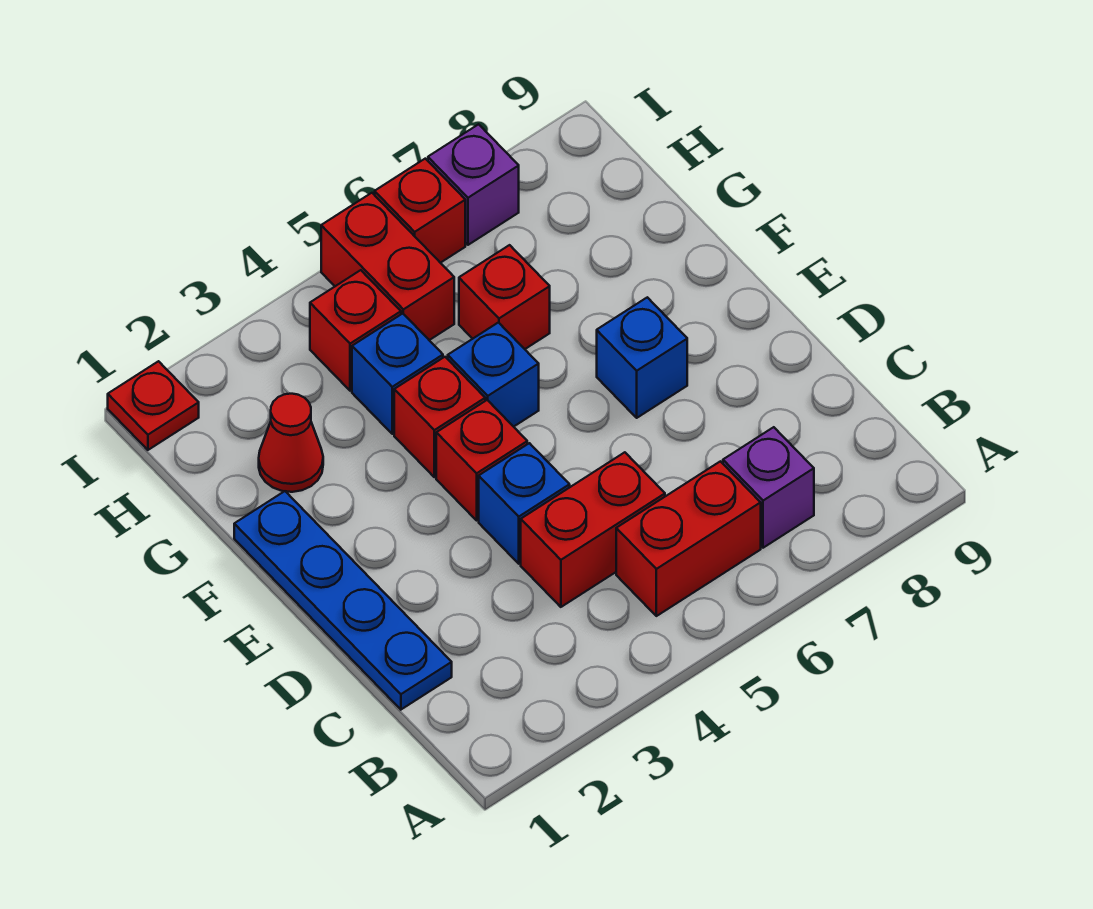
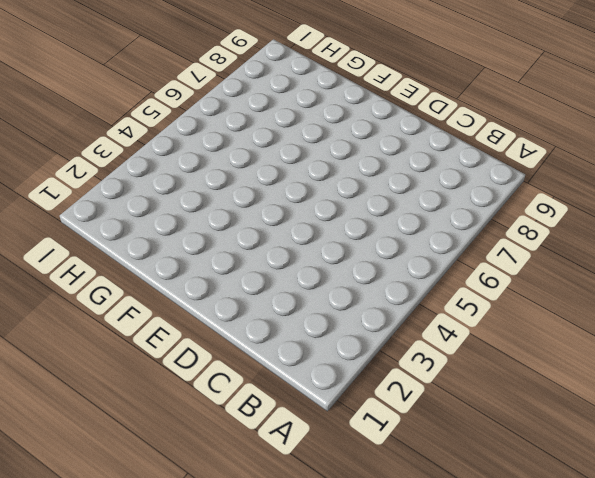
none -> red 1x2 brick [616,461,761,616]
none -> purple 1x1 brick [723,427,814,548]
none -> blue 1x4 plate [234,491,452,709]

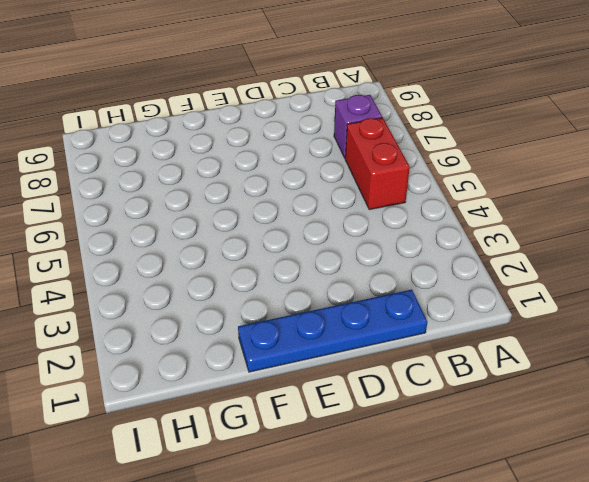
none -> red 1x2 brick [521,452,665,607]
none -> blue 1x1 brick [479,443,570,564]
none -> red 1x1 brick [436,400,527,520]

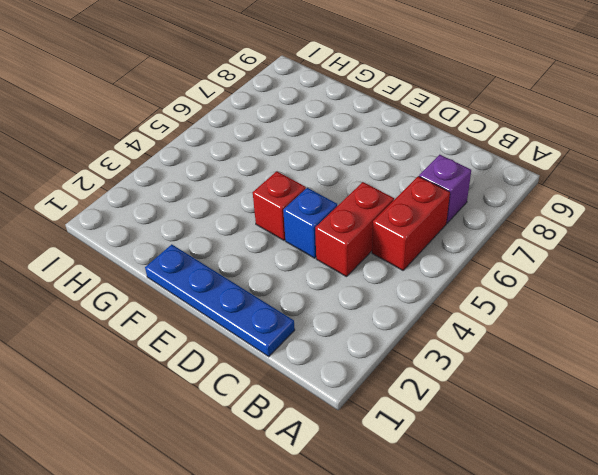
none -> blue 1x1 brick [597,297,687,418]
none -> red 1x1 brick [394,357,485,477]
none -> blue 1x1 brick [448,323,539,427]

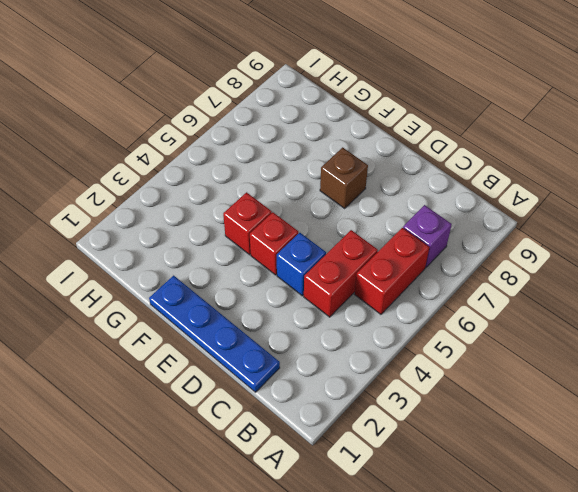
brown 1x1 brick [320,147,368,208] -> blue 1x1 brick [597,297,687,418]
none -> blue 1x1 brick [448,323,539,427]
none -> red 1x1 cone [259,394,323,492]
none -> blue 1x1 brick [352,314,443,434]

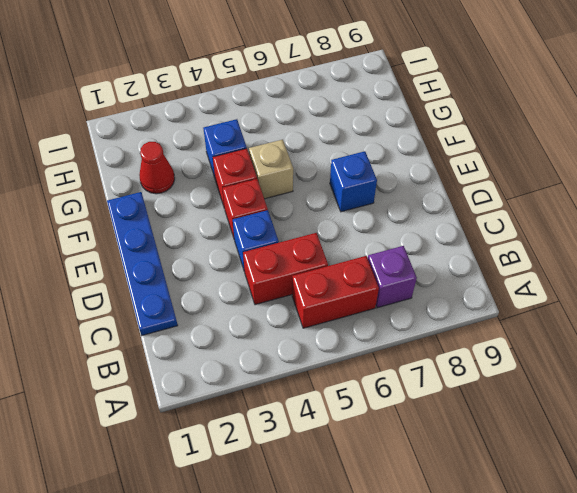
tan 1x1 brick [249,140,293,199] -> blue 1x1 brick [448,323,539,427]
none -> red 1x1 brick [459,245,550,349]
none -> red 1x1 brick [310,270,401,391]
none -> red 1x2 brick [321,193,454,340]

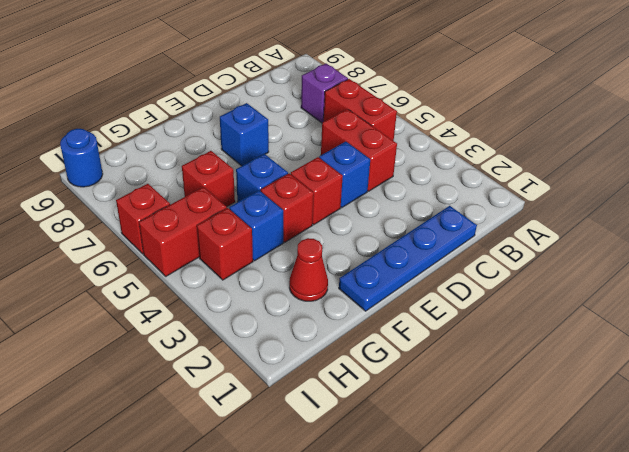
blue 1x1 round brick [60,129,103,187] -> none
none -> red 1x1 plate [108,361,199,450]
none -> purple 1x1 brick [428,124,519,245]

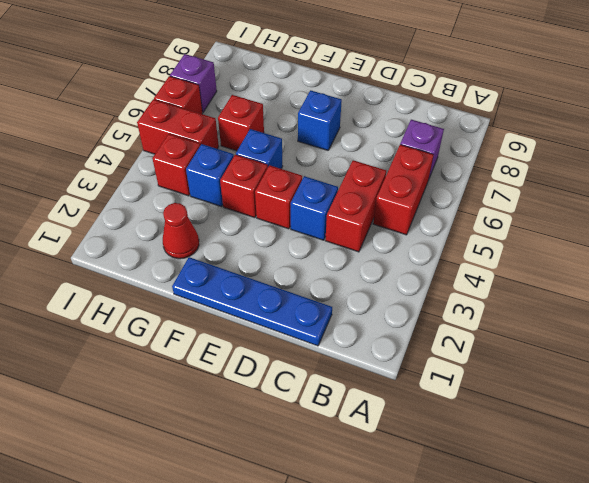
none -> red 1x1 plate [108,361,199,450]

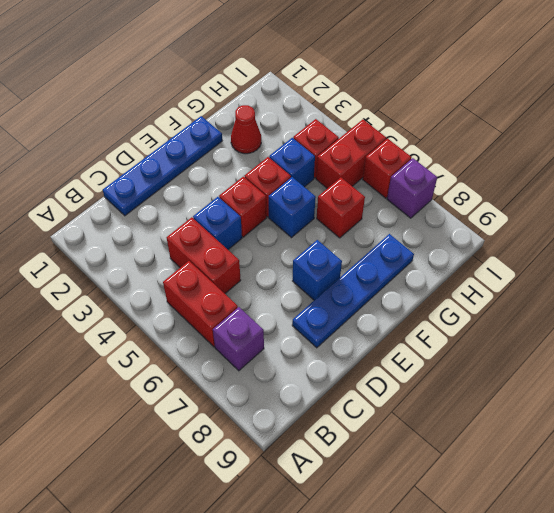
blue 1x4 plate [292,234,414,348] -> none
none -> red 1x1 plate [108,361,199,450]

